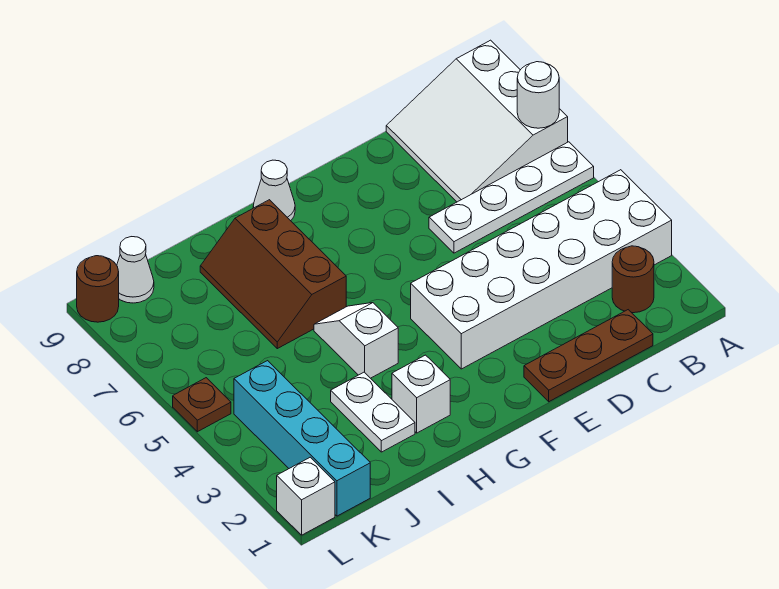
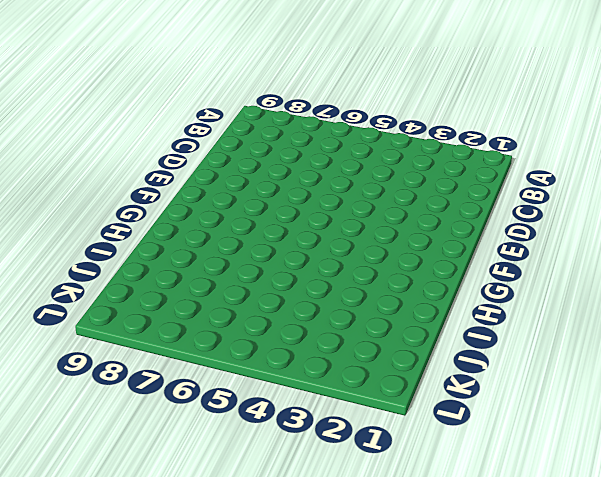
none -> white 2x6 brick [411,170,672,369]
none -> white 1x4 plate [429,142,594,253]
none -> white 3x3 slope [386,40,568,202]

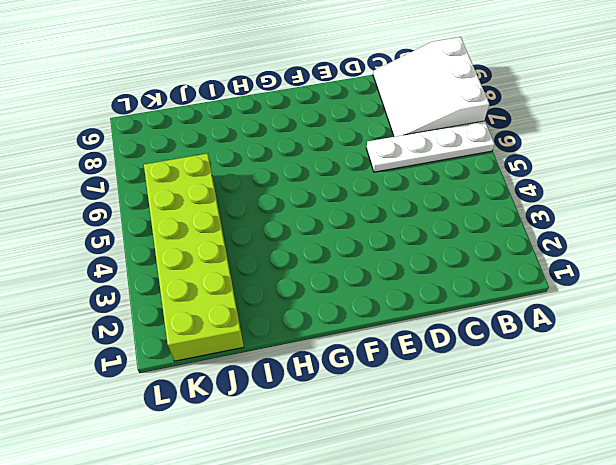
lime 2x6 brick [144,153,244,361] -> cyan 1x4 brick [234,361,370,516]
none -> white 2x6 brick [411,170,672,369]
none -> brown 1x1 round brick [612,246,654,313]
none -> brown 1x3 plate [524,310,653,402]

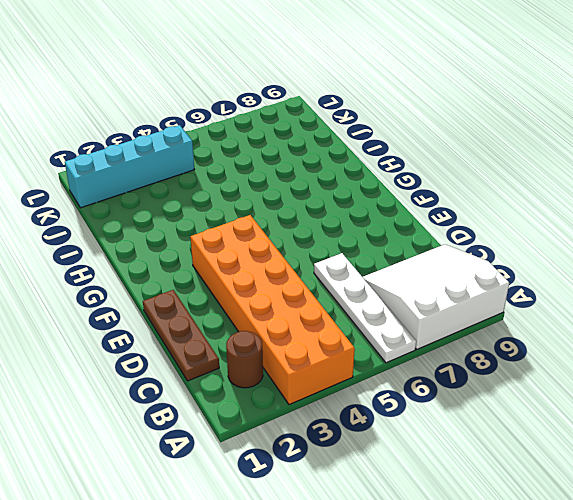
orange 2x6 brick [190,215,355,405] -> white 2x6 brick [411,170,672,369]
none -> white 1x1 cone [253,160,295,221]
none -> white 1x1 brick [392,355,450,433]
none -> white 1x2 slope [314,303,398,378]

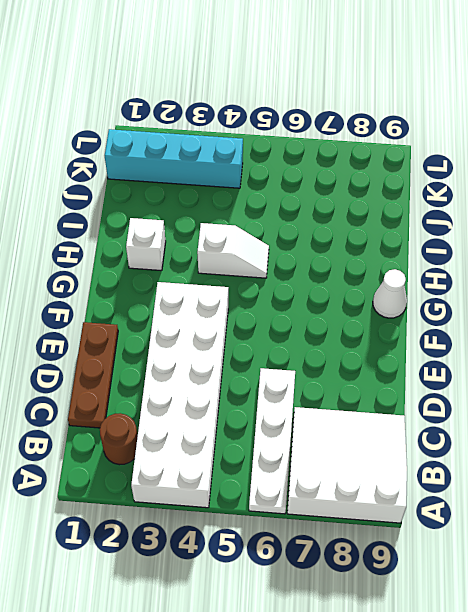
none -> brown 2x3 slope [200,200,346,349]
none -> white 1x2 plate [331,372,415,452]
none -> white 1x1 cone [117,237,154,303]

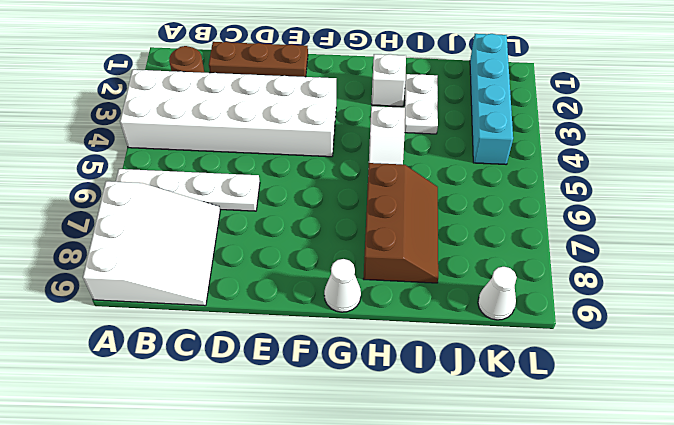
none -> white 1x1 brick [277,457,335,535]
none -> brown 1x1 plate [173,378,231,432]
none -> brown 1x1 round brick [77,256,119,322]

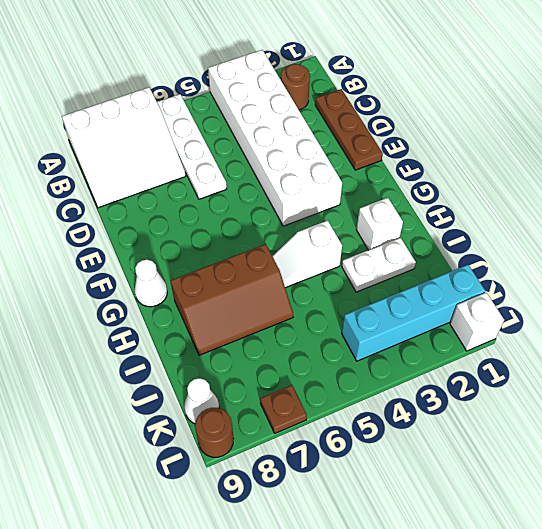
brown 1x1 plate [260,385,307,433] -> brown 1x1 plate moved to [173,378,231,432]
none -> white 1x1 round brick [517,62,559,128]

